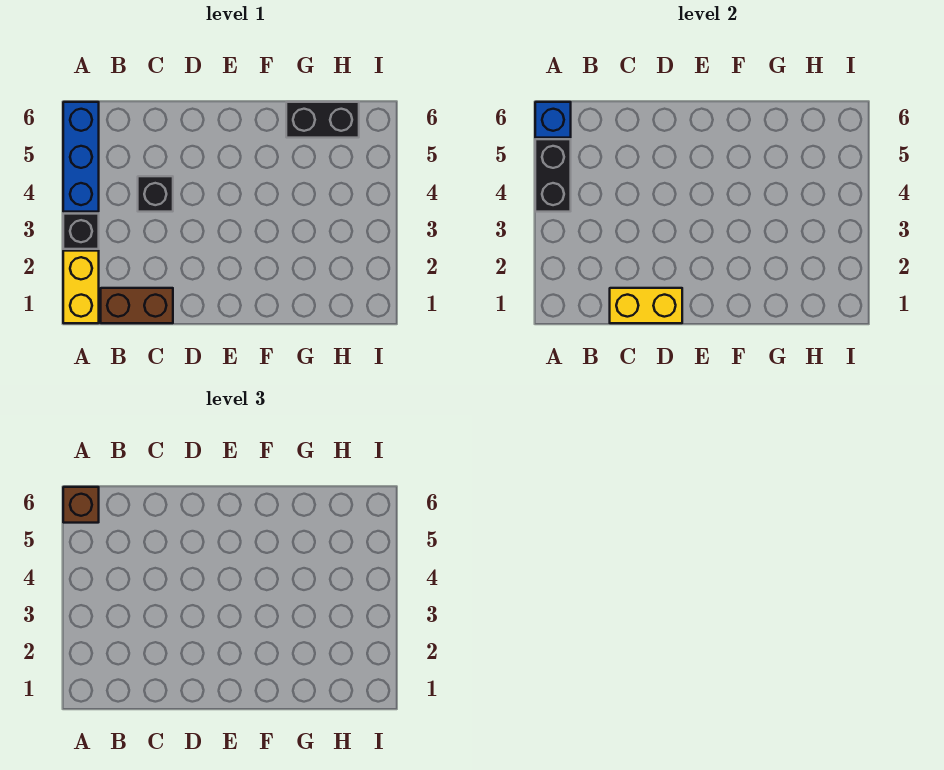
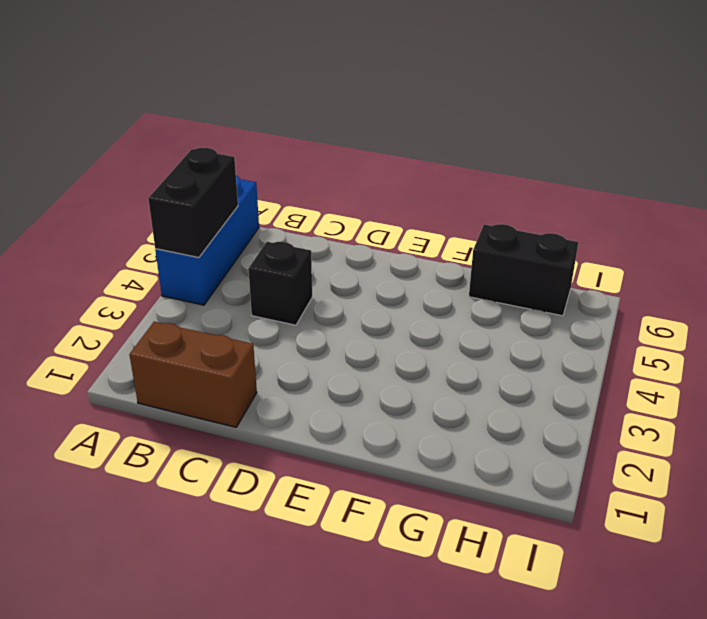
none -> yellow 1x2 brick [63,251,99,323]
none -> black 1x1 brick [63,214,99,249]

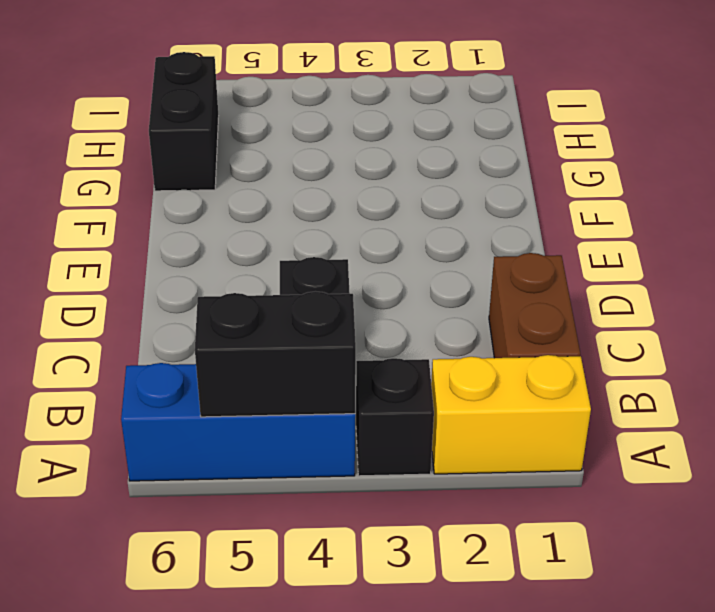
none -> blue 1x1 brick [535,102,571,138]
none -> yellow 1x2 brick [610,288,682,323]

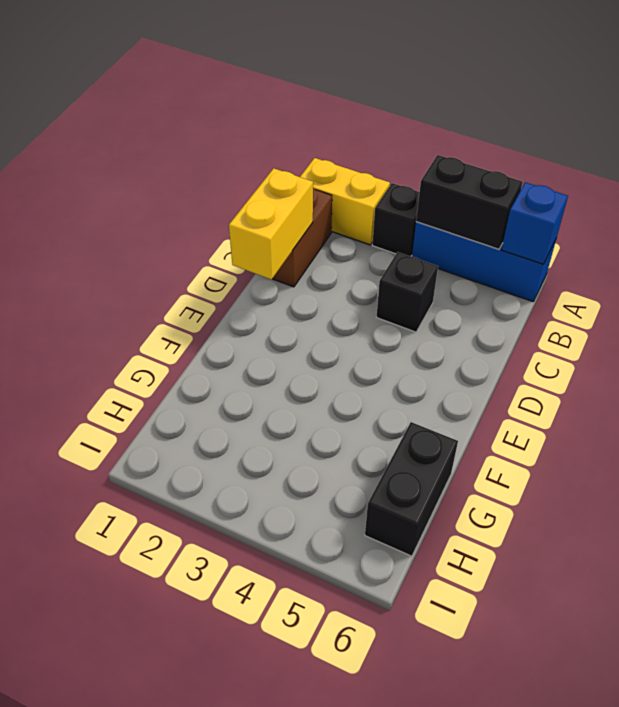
none -> brown 1x1 brick [63,487,99,523]

